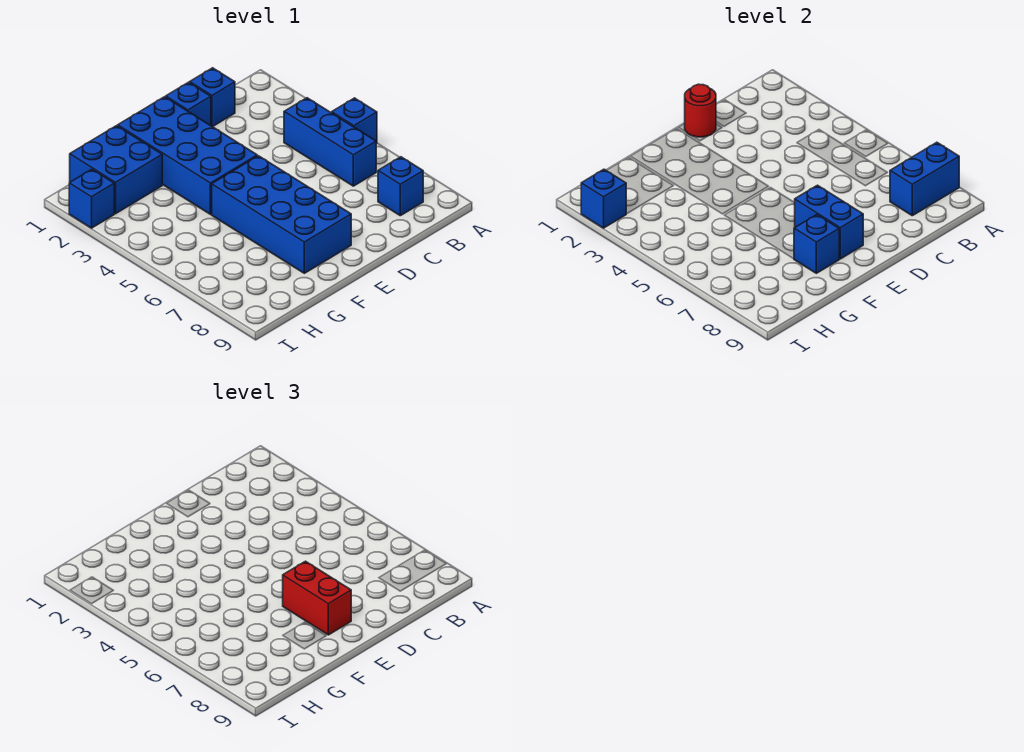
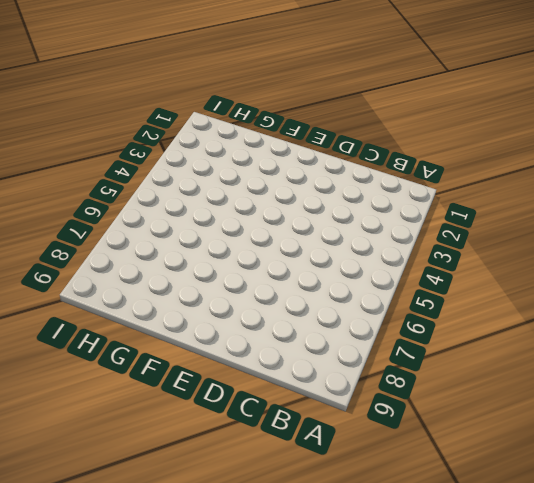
none -> blue 1x1 brick [332,98,377,144]
none -> blue 1x3 brick [284,98,376,186]
none -> blue 1x1 brick [378,157,423,216]

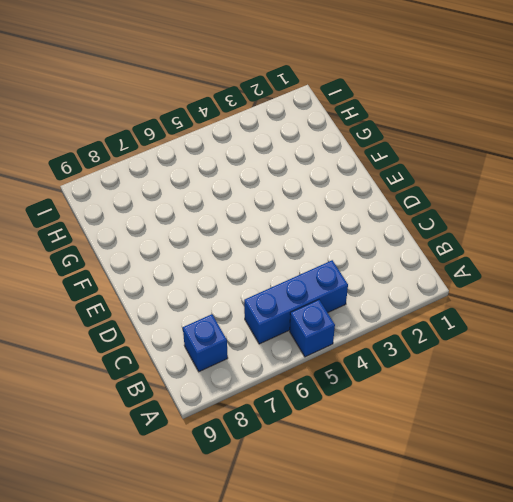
none -> blue 1x1 brick [190,68,235,127]
none -> blue 1x1 brick [166,82,211,126]
none -> blue 2x4 brick [118,97,257,214]

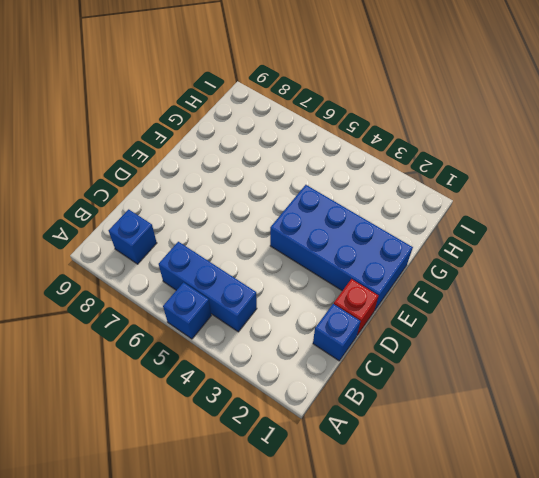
red 1x1 brick [334,279,378,335] -> blue 1x1 brick [166,82,211,126]
none -> blue 2x4 brick [212,156,351,273]
none -> blue 2x2 brick [70,126,162,214]
none -> blue 1x1 brick [69,169,114,228]

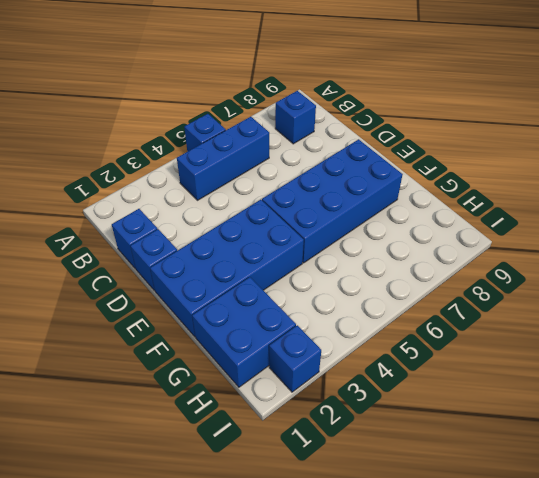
none -> blue 1x2 brick [890,142,959,216]
none -> red 1x1 round brick [685,84,716,137]
none -> blue 1x2 brick [795,185,863,259]

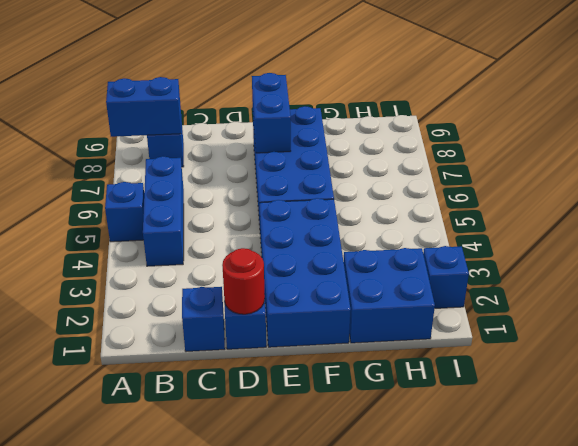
none -> blue 1x1 brick [794,215,839,273]
none -> blue 1x1 brick [581,169,626,228]
none -> red 1x2 brick [283,561,351,635]

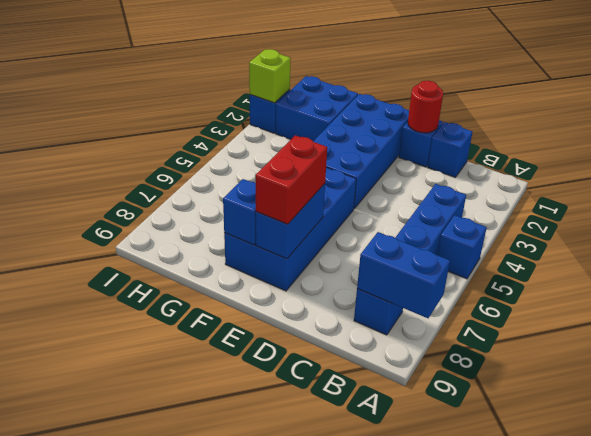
lime 1x1 brick [249,49,290,103] -> blue 1x1 brick [581,169,626,228]

